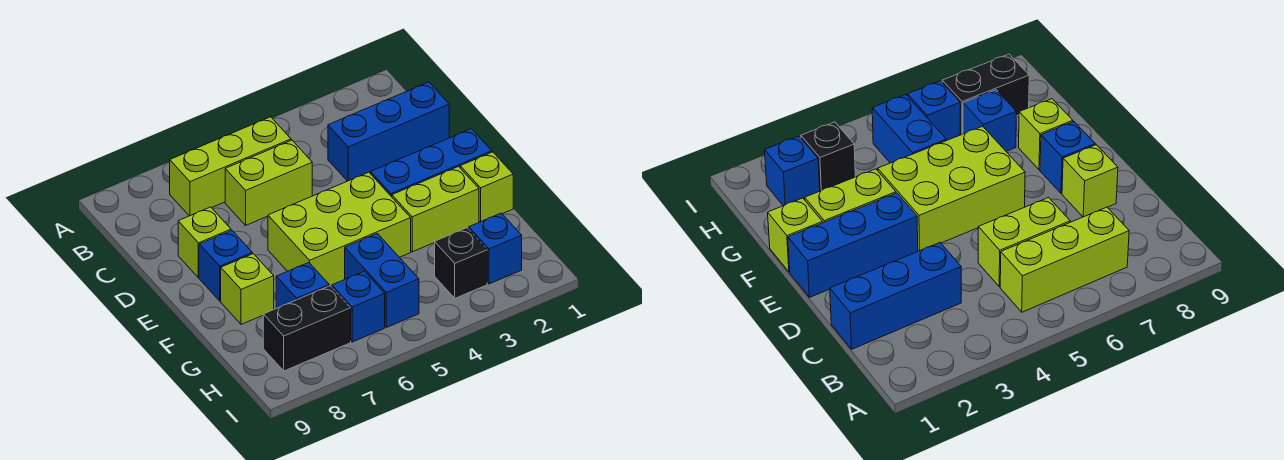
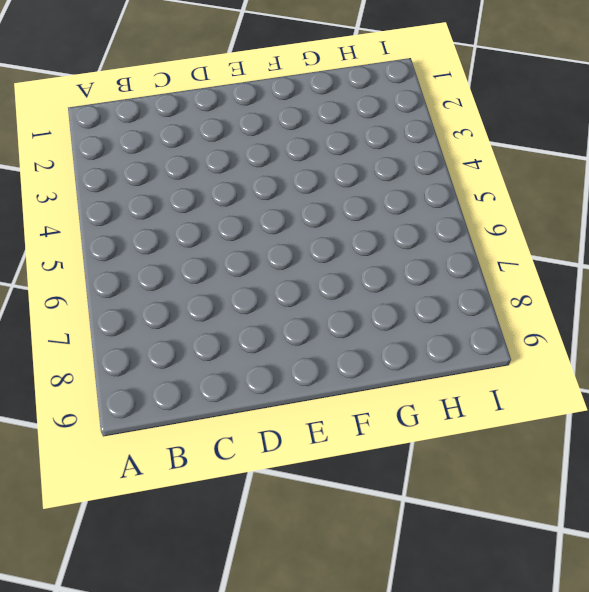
none -> lime 1x3 brick [170,117,291,216]
none -> blue 1x3 brick [328,82,449,181]
none -> lime 1x2 brick [225,140,312,225]

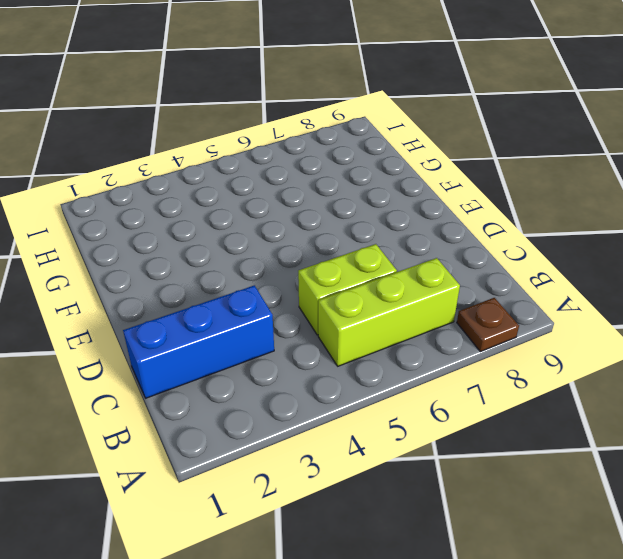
brown 1x1 plate [457,298,519,352] -> none
none -> lime 1x1 brick [178,207,231,278]
none -> blue 1x3 brick [371,129,492,197]
none -> lime 2x3 brick [268,172,411,286]

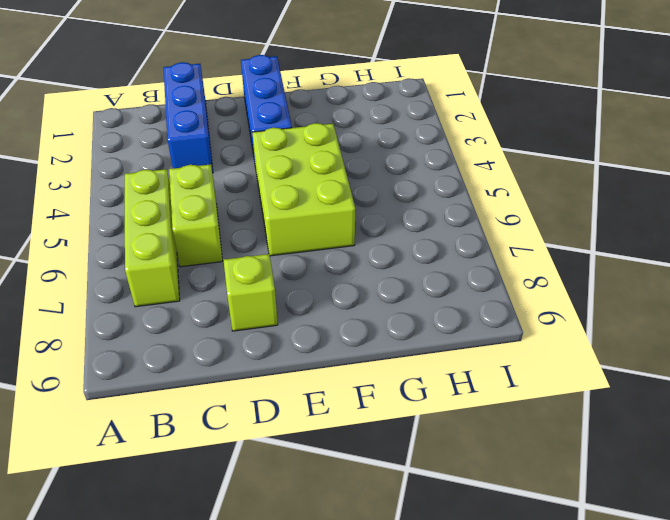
none -> blue 1x1 brick [199,230,252,301]
none -> lime 1x1 brick [460,152,513,222]
none -> lime 1x2 brick [392,167,479,252]

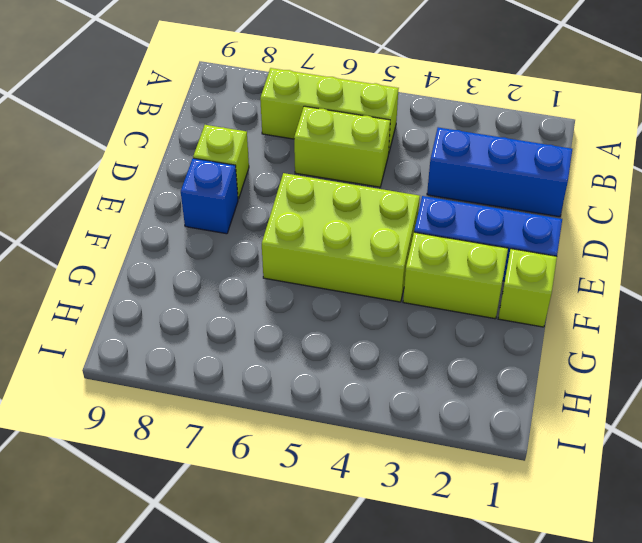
none -> lime 1x1 brick [221,254,274,324]
none -> blue 1x2 brick [345,233,419,327]
none -> blue 1x1 brick [276,263,329,308]

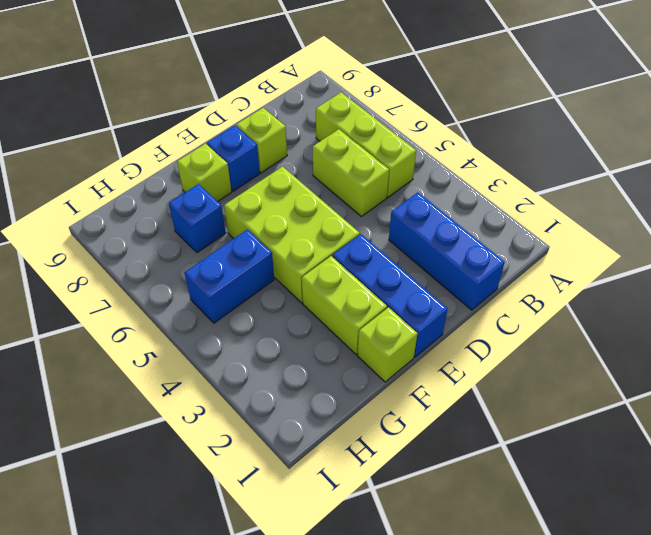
none -> blue 1x1 brick [469,213,522,284]
none -> black 1x1 brick [435,228,487,298]
none -> blue 1x1 brick [332,271,385,342]

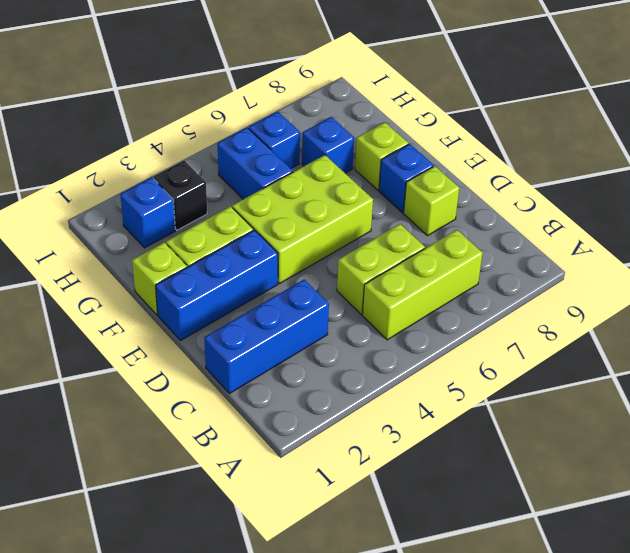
none -> black 1x2 brick [263,286,351,371]

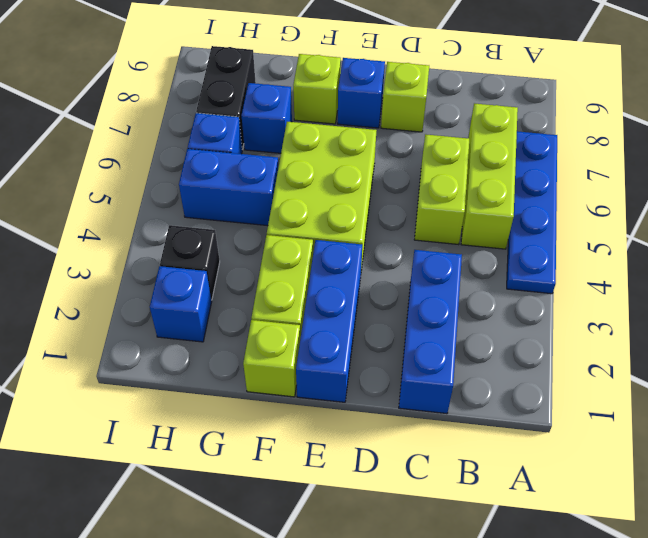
blue 1x4 plate [507,131,557,294] -> none

